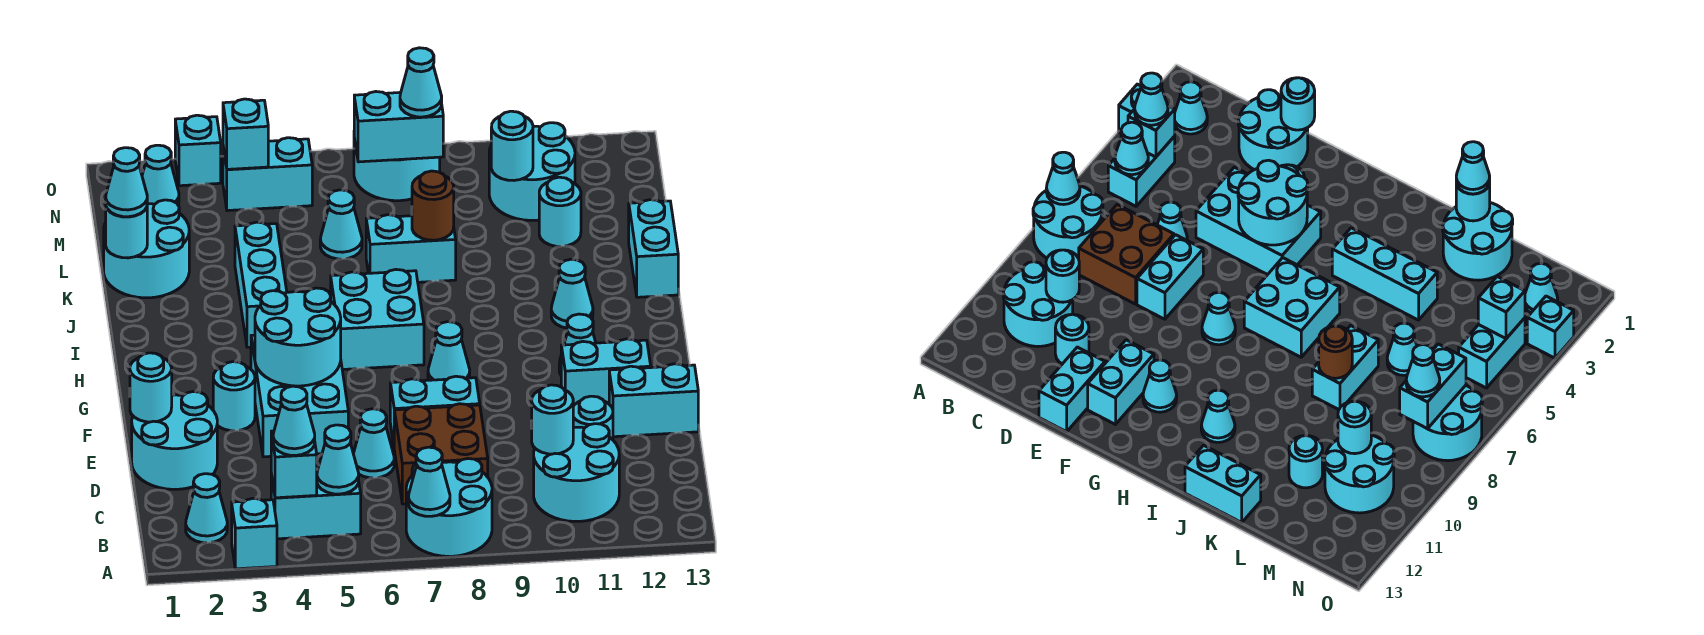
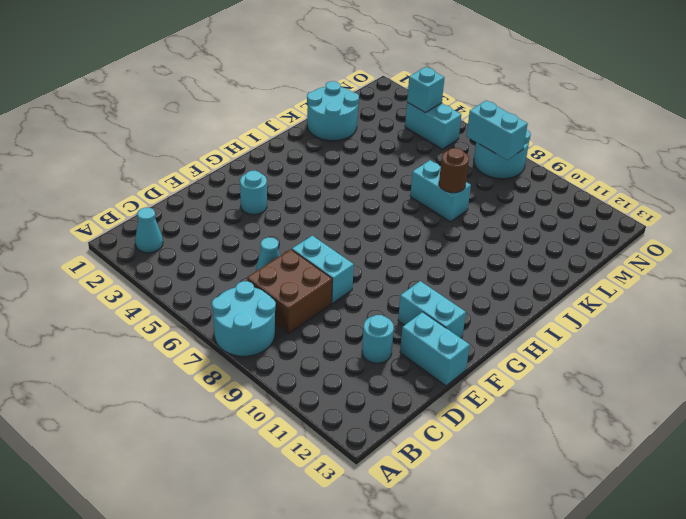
none -> cyan 1x1 brick [232,498,277,569]
none -> cyan 1x2 brick [271,470,361,539]
none -> cyan 2x2 round brick [534,424,619,521]
none -> cyan 2x2 round brick [132,392,217,489]

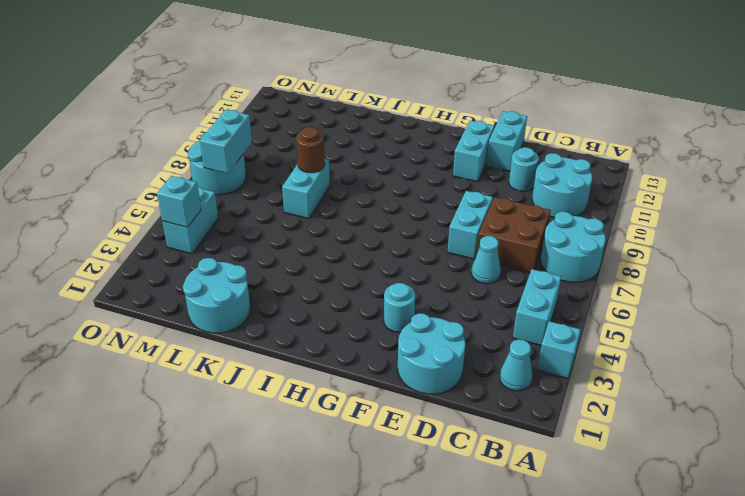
none -> cyan 2x3 brick [251,335,348,457]
none -> cyan 1x1 cone [428,322,470,380]
none -> cyan 1x1 cone [559,314,596,374]
none -> cyan 2x2 brick [331,270,424,370]

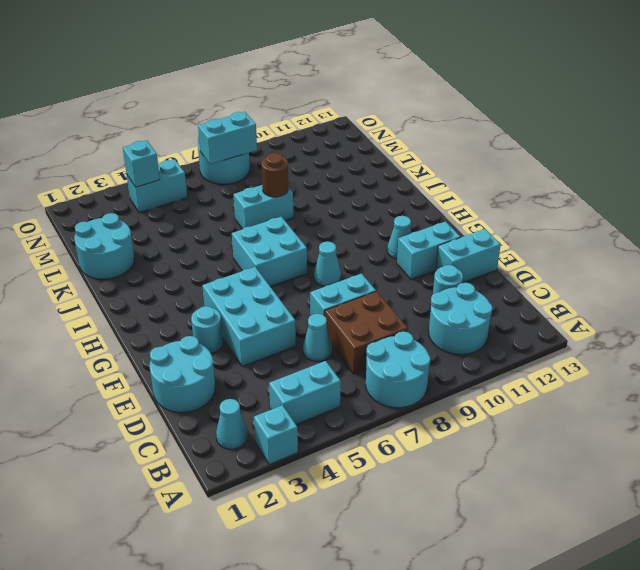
none -> cyan 1x3 brick [235,222,287,347]
none -> cyan 1x1 cone [551,259,593,328]
none -> cyan 1x2 brick [629,200,678,297]
none -> cyan 1x1 cone [320,190,362,259]

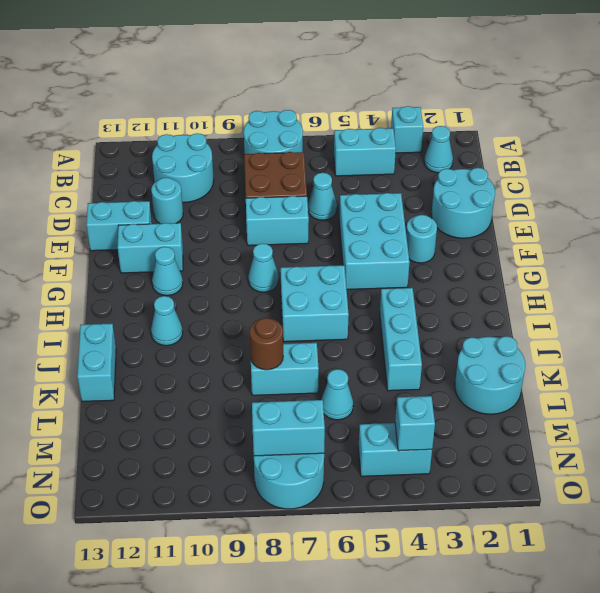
none -> cyan 1x1 round brick [539,177,581,246]
none -> cyan 2x2 round brick [489,123,575,220]
none -> cyan 1x1 cone [142,145,179,204]
none -> cyan 1x1 brick [175,115,221,186]

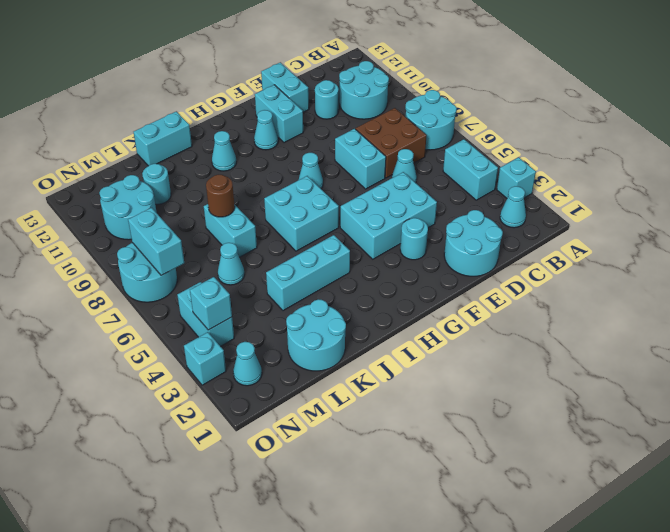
none -> cyan 1x1 cone [408,447,450,516]
none -> cyan 1x1 brick [271,431,317,498]
none -> cyan 1x1 cone [317,425,359,494]
none -> cyan 1x1 round brick [531,385,573,454]

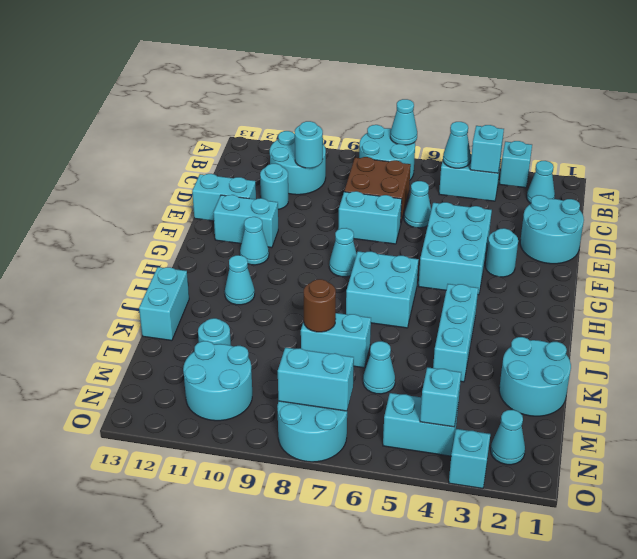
none -> cyan 1x1 round brick [130,353,172,422]
none -> cyan 2x2 round brick [255,288,341,386]
none -> cyan 1x1 round brick [106,207,147,258]
none -> cyan 1x1 round brick [491,111,533,180]

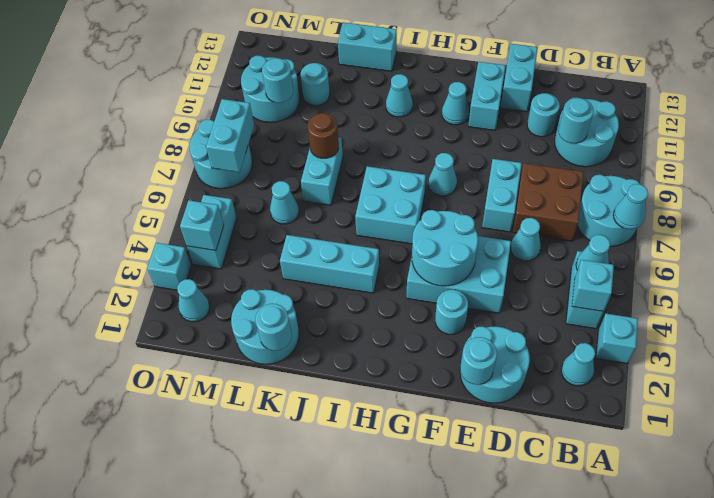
none -> cyan 1x1 cone [273,386,315,455]
none -> cyan 1x1 cone [106,148,147,217]
none -> cyan 1x1 cone [400,48,442,117]

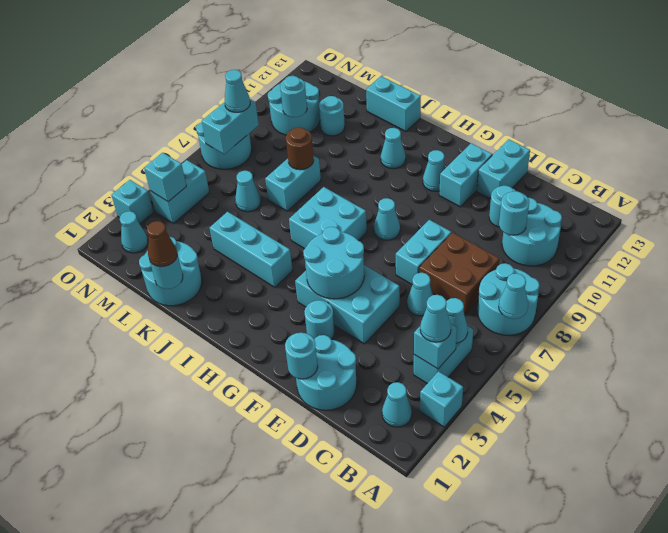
brown 1x1 cone [147,221,177,267] -> cyan 1x1 cone [106,148,147,217]

